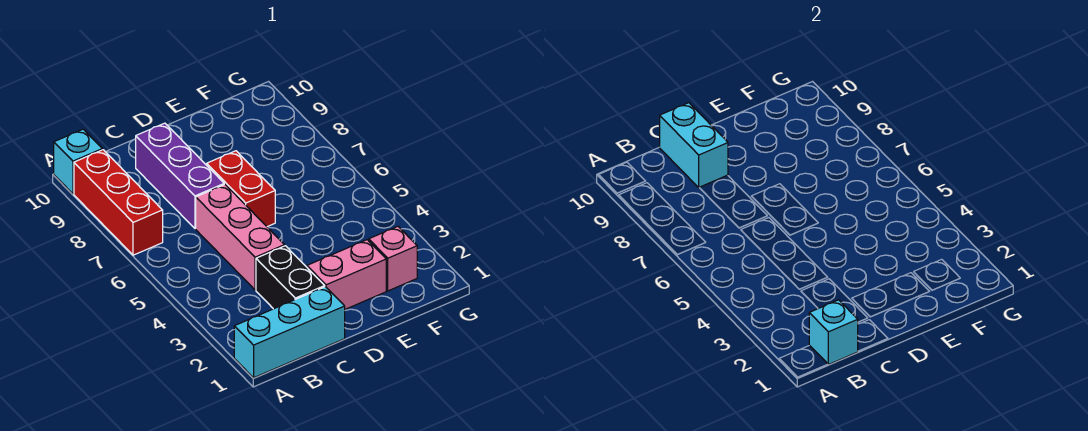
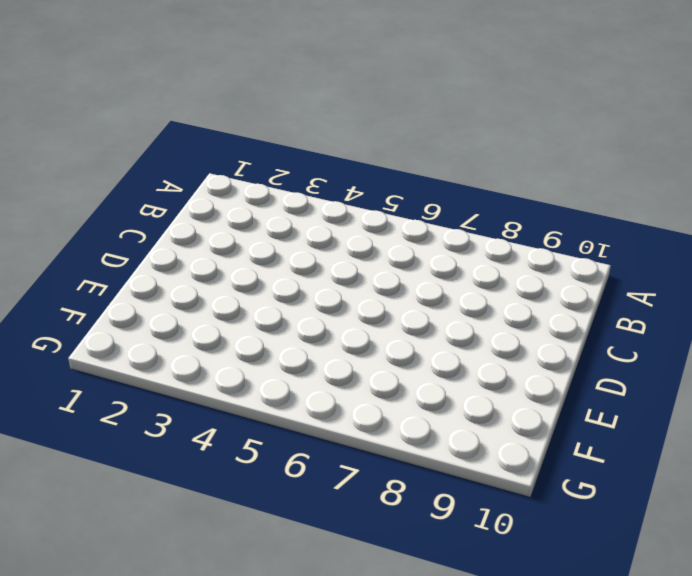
none -> cyan 1x3 brick [234,287,345,378]
none -> red 1x3 brick [74,150,163,255]

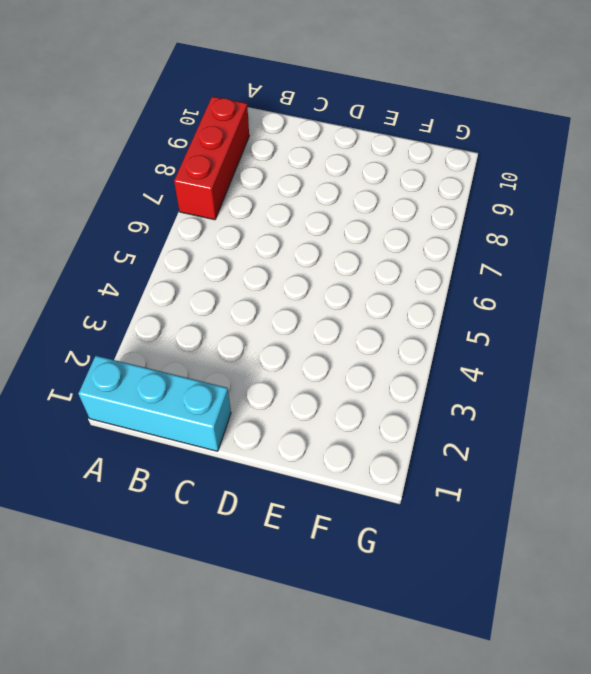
none -> cyan 1x1 brick [54,129,102,194]
none -> black 1x2 brick [256,246,325,309]

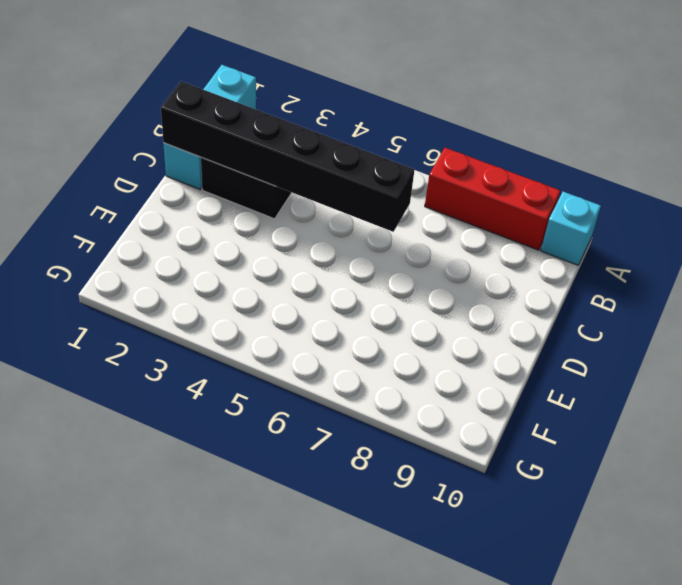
black 1x6 brick [161,81,415,232] -> none
none -> pink 1x3 brick [196,185,284,290]
none -> purple 1x3 brick [136,123,224,229]

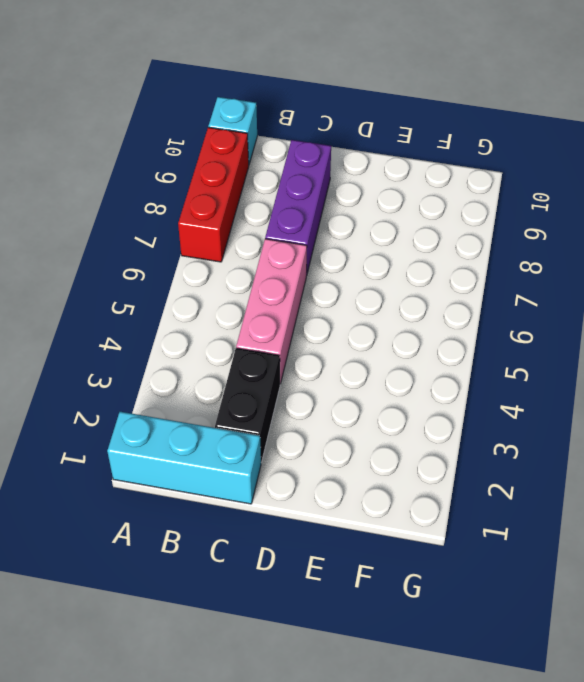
none -> pink 1x2 brick [307,240,386,309]
none -> red 1x2 brick [207,151,275,227]

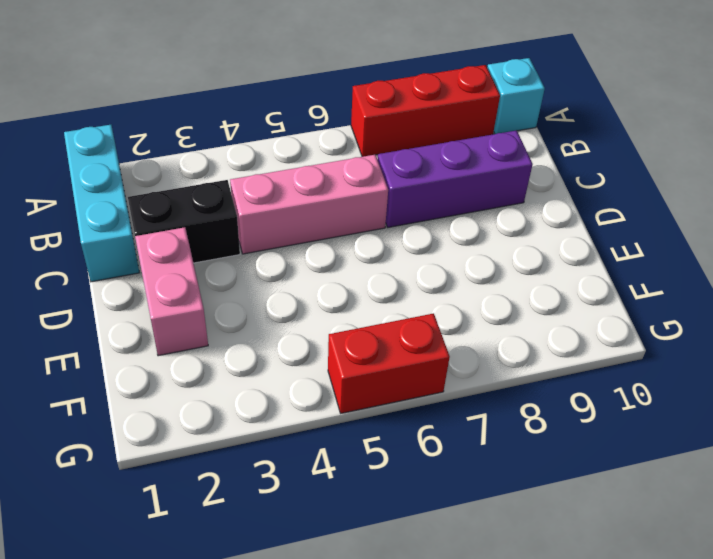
red 1x2 brick [328,313,450,413] -> red 1x2 brick moved to [207,151,275,227]
none -> pink 1x1 brick [369,226,417,291]
none -> cyan 1x1 brick [809,300,858,365]

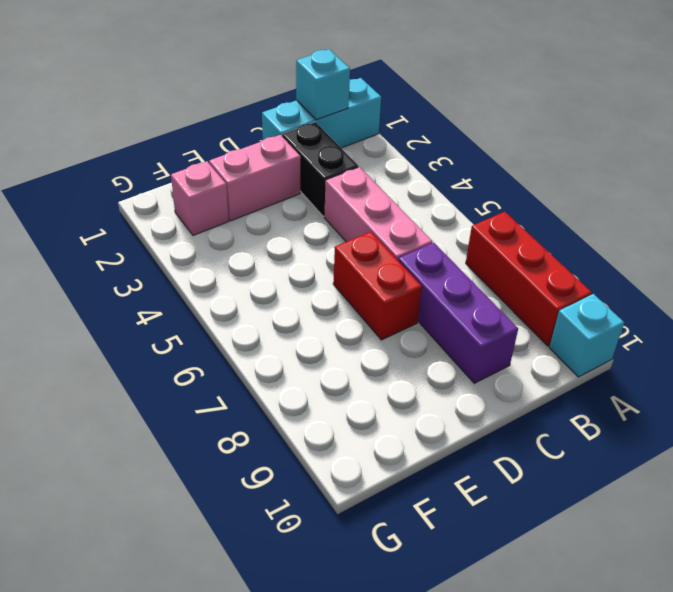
none -> cyan 1x2 brick [660,103,728,188]

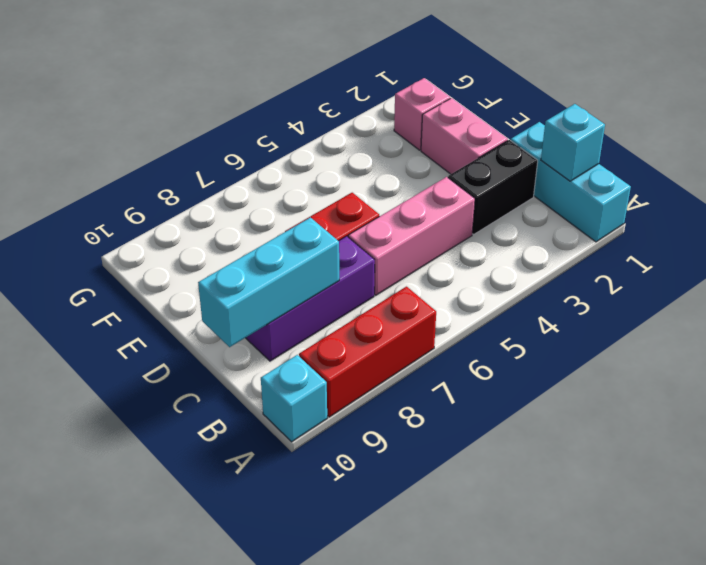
cyan 1x3 brick [198,217,339,347] -> cyan 1x2 brick [660,103,728,188]

